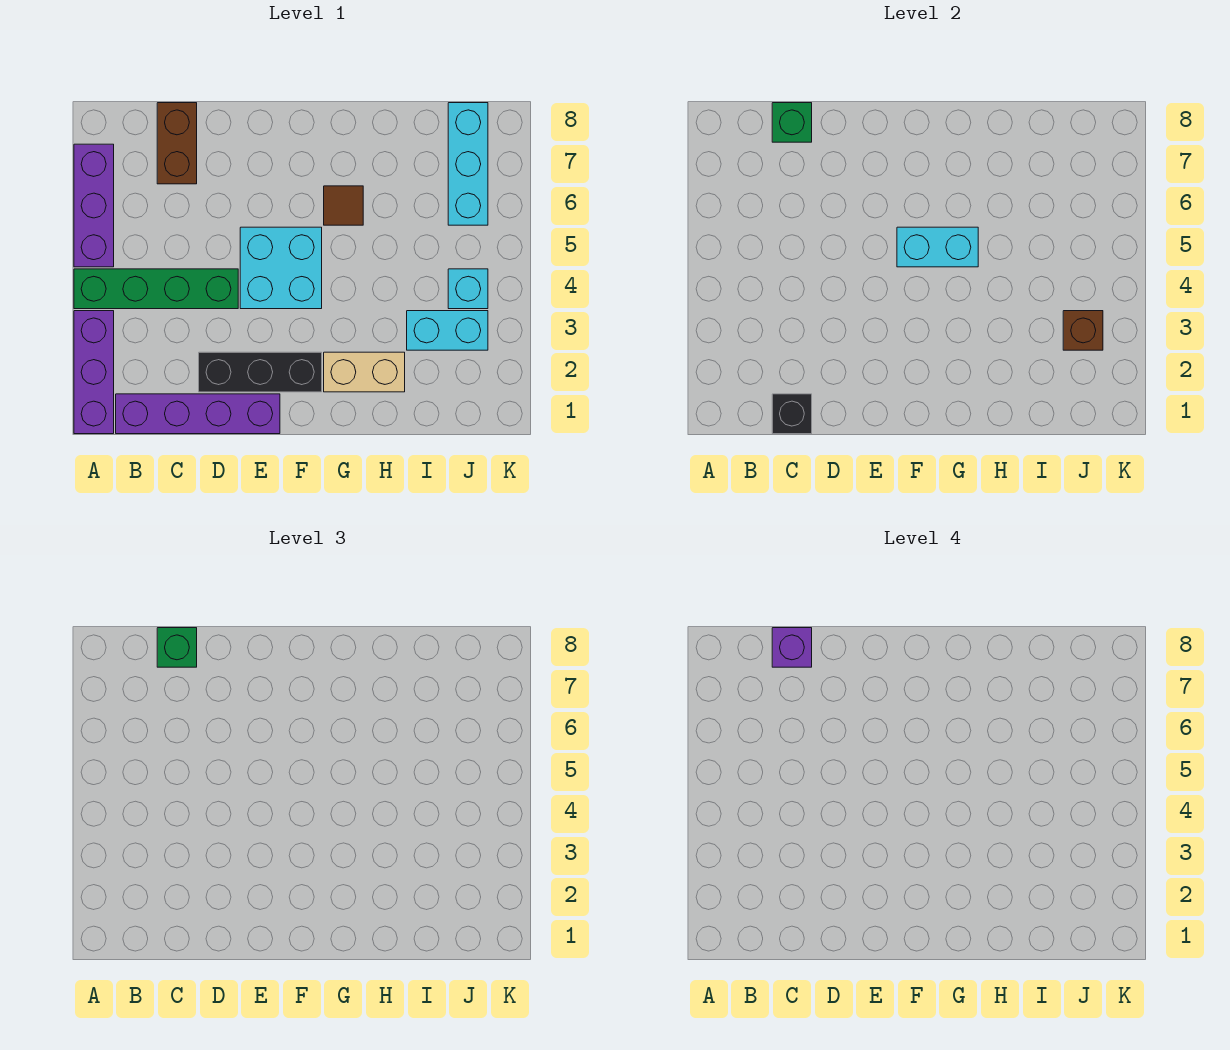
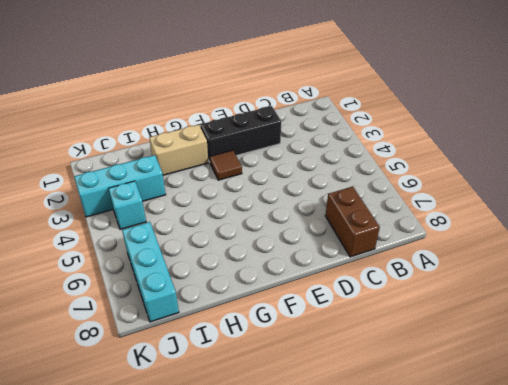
brown 1x1 tile [210,150,242,180] -> brown 1x1 tile moved to [324,186,363,225]
cyan 1x3 brick [74,155,166,217] -> cyan 1x2 brick [407,311,488,350]
none -> purple 1x3 brick [74,311,114,434]
none -> green 1x4 brick [74,269,238,309]
none -> purple 1x3 brick [74,144,114,267]

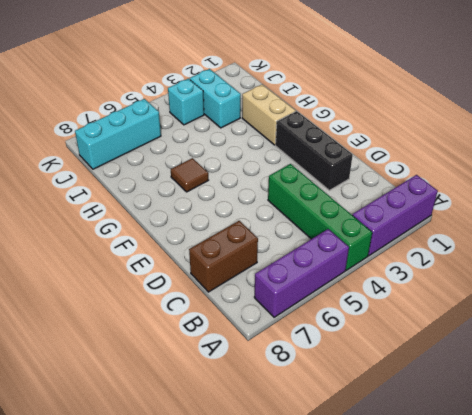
none -> purple 1x4 brick [116,394,280,434]
none -> cyan 2x2 brick [240,227,322,309]
none -> black 1x1 brick [772,394,812,434]

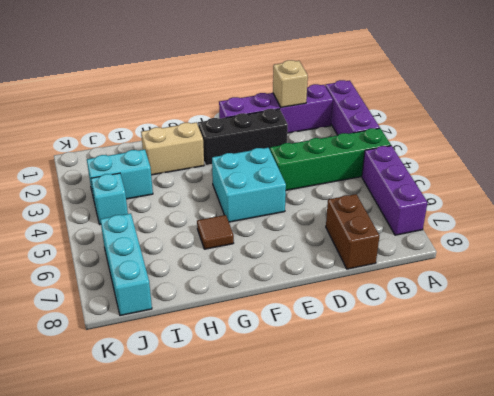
tan 1x1 brick [273,60,308,107] -> black 1x1 brick [772,394,812,434]
none -> green 1x1 brick [772,103,812,142]
none -> cyan 1x2 brick [897,227,978,267]
none -> brown 1x1 brick [1063,311,1103,350]

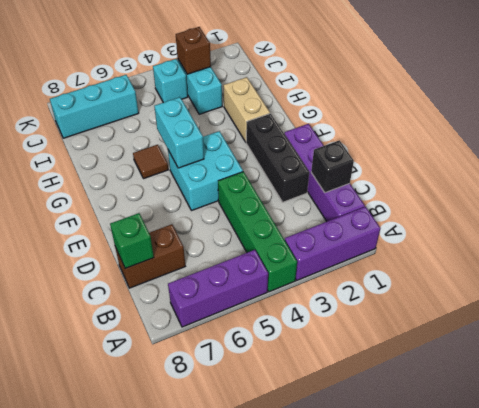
none -> green 1x1 brick [157,628,197,667]
none -> purple 1x1 brick [772,628,812,667]

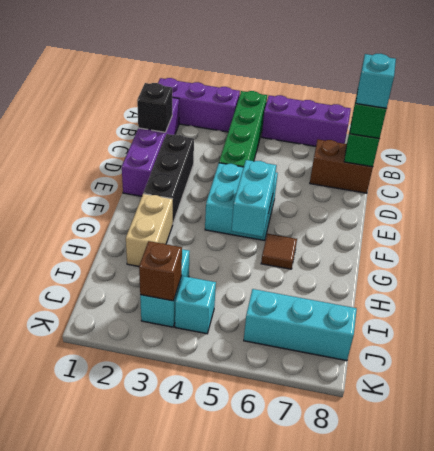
cyan 1x1 brick [356,54,396,108] -> purple 1x1 brick [772,628,812,667]

